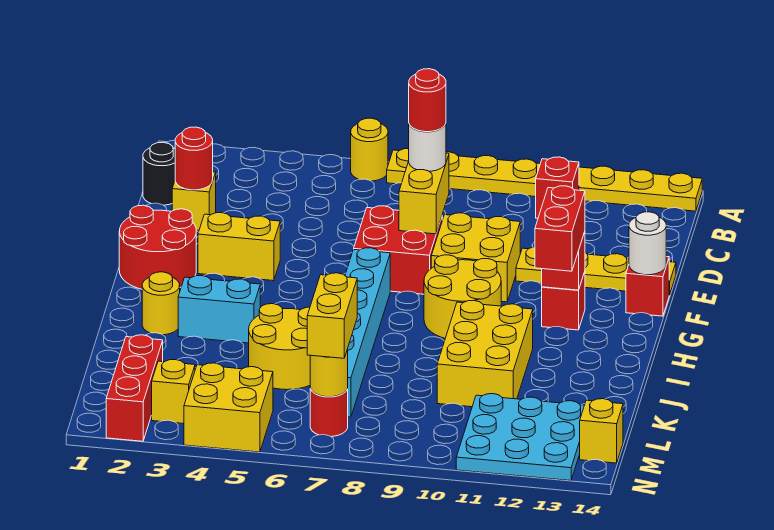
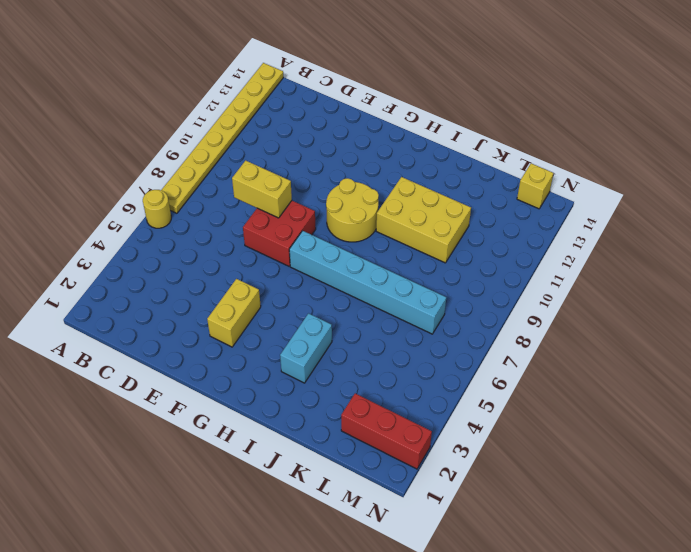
none -> red 1x1 brick [536,157,579,218]
none -> black 1x1 round brick [143,142,175,205]
none -> yellow 1x1 brick [172,172,216,231]
none -> yellow 2x2 brick [431,213,520,302]

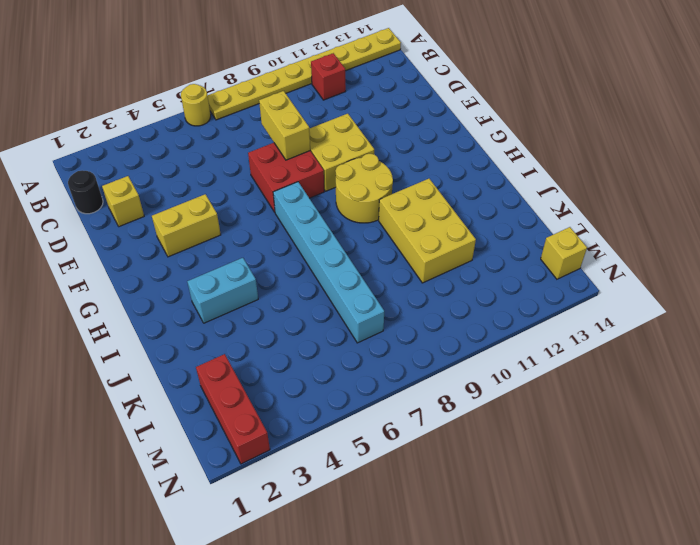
none -> yellow 1x4 plate [516,247,676,295]
none -> red 2x2 round brick [119,205,196,289]
none -> red 1x1 brick [626,257,669,316]
none -> red 1x1 brick [542,272,585,330]

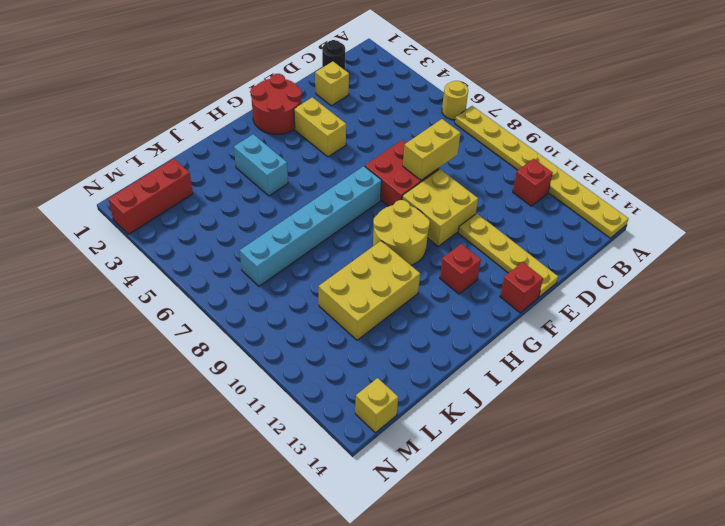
none -> yellow 1x1 round brick [142,272,180,335]
none -> yellow 2x2 round brick [249,304,310,390]
none -> cyan 3x3 plate [456,394,584,481]
none -> yellow 1x1 brick [152,360,195,424]

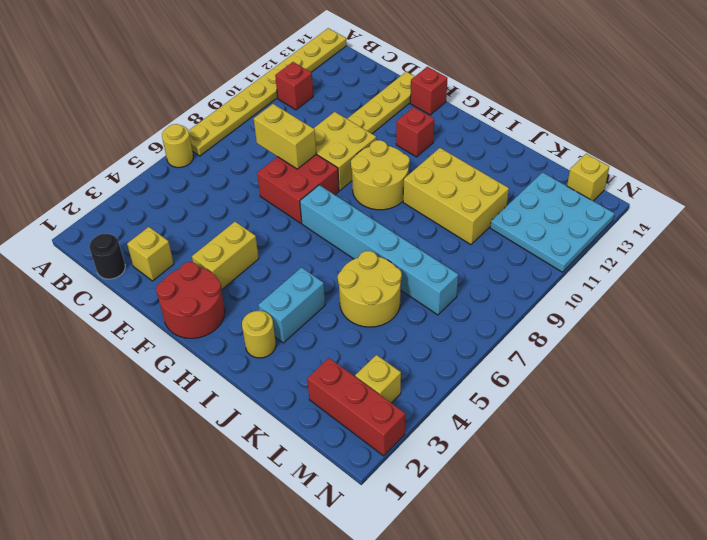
none -> yellow 2x2 brick [184,363,273,452]
none -> red 1x1 round brick [310,389,348,437]
none -> red 1x1 round brick [175,127,213,190]
none -> white 1x1 round brick [629,212,666,275]

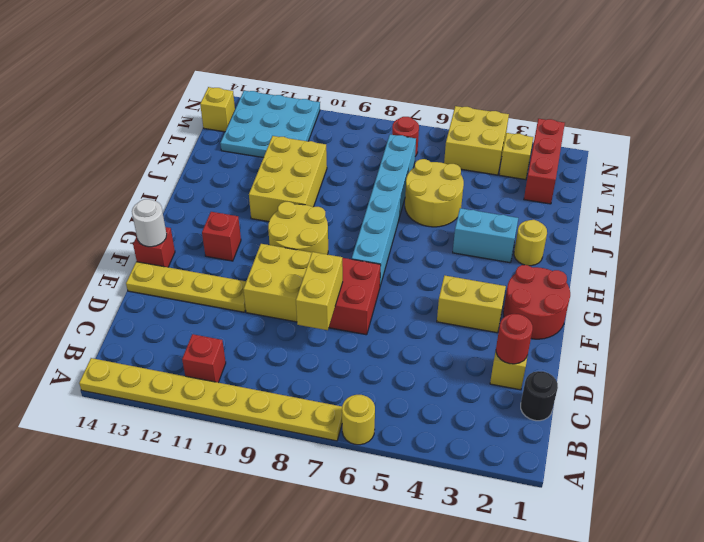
none -> red 1x1 brick [542,232,585,290]
none -> yellow 1x1 round brick [310,349,348,397]
none -> white 1x1 round brick [409,124,446,171]
none -> red 1x2 brick [535,186,585,271]

